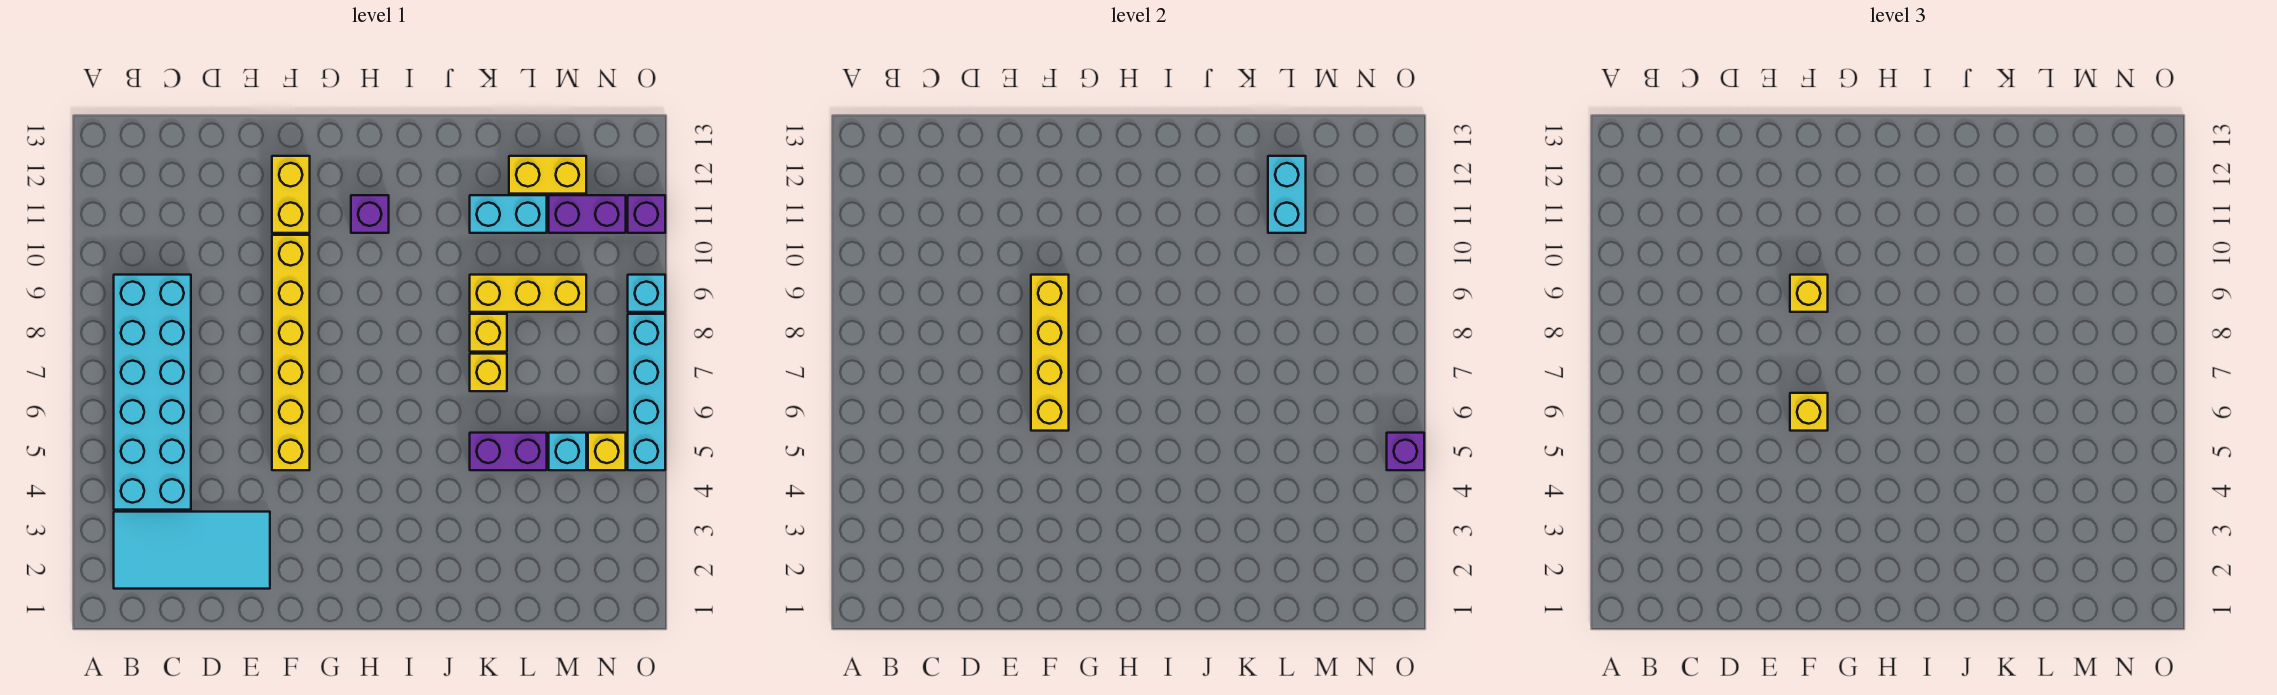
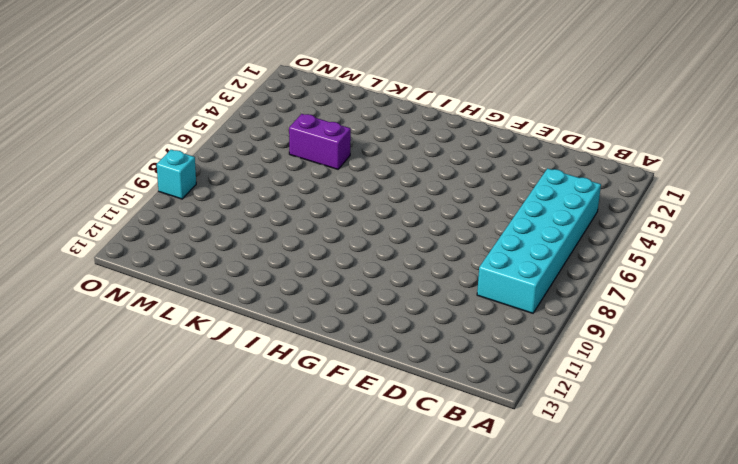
none -> cyan 2x4 tile [114,512,270,589]
none -> yellow 1x6 brick [272,235,310,470]
none -> yellow 1x2 brick [272,156,310,233]

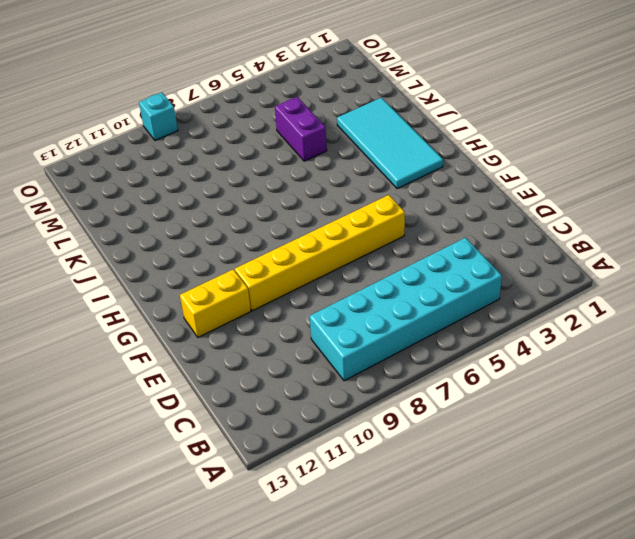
cyan 2x4 tile [337,98,443,189] -> cyan 2x4 tile moved to [114,512,270,589]
none -> purple 1x1 brick [351,195,389,233]
none -> yellow 1x1 brick [470,354,507,391]
none -> yellow 1x1 brick [470,314,507,352]

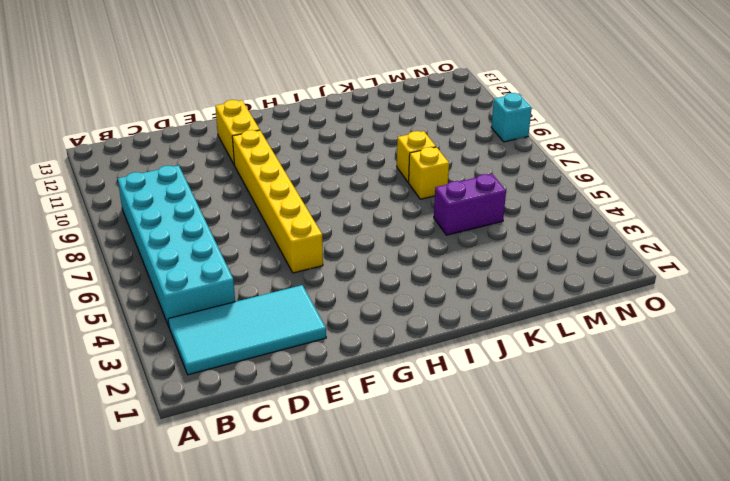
none -> purple 1x1 brick [351,195,389,233]
none -> yellow 1x3 brick [470,275,586,312]
none -> cyan 1x2 brick [470,195,547,233]

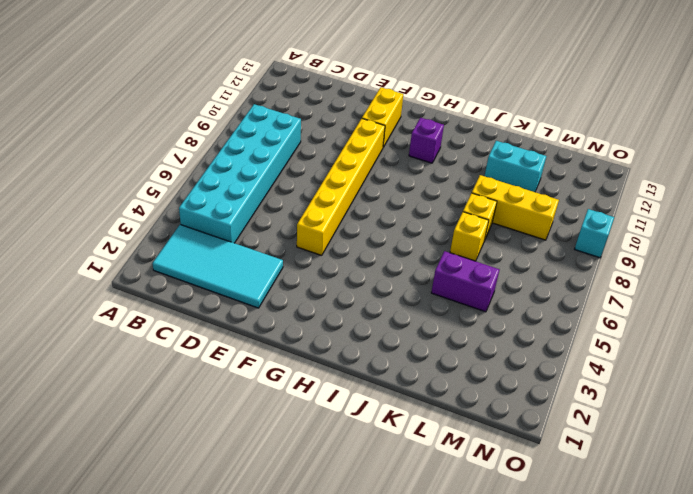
none -> yellow 1x2 brick [509,156,586,194]
none -> cyan 1x1 brick [549,433,586,470]
none -> purple 1x2 brick [549,195,626,233]

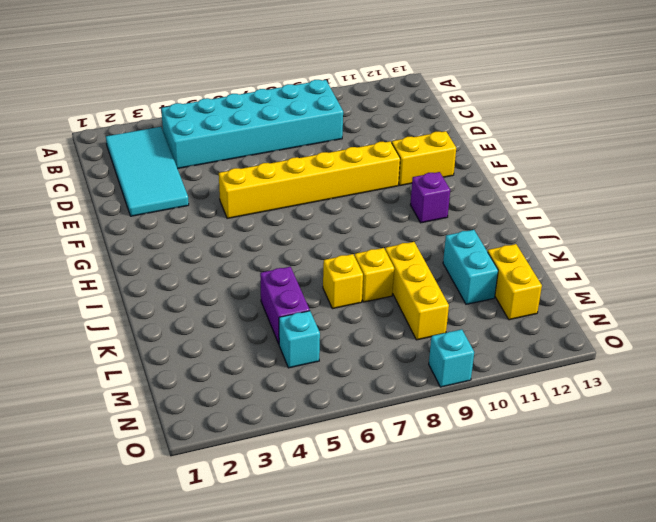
none -> purple 1x2 brick [549,195,626,233]
none -> yellow 1x1 brick [588,433,626,470]
none -> cyan 1x4 brick [628,314,665,470]

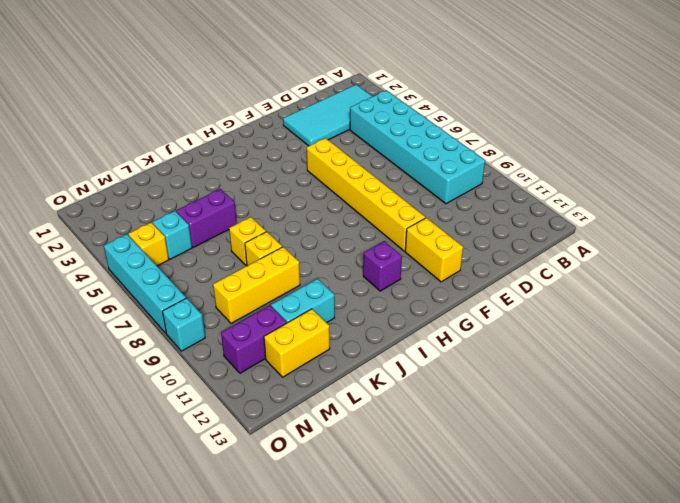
none -> purple 1x1 brick [628,195,665,233]
none -> yellow 1x4 brick [1031,275,1069,431]
none -> cyan 1x2 brick [1268,156,1306,233]

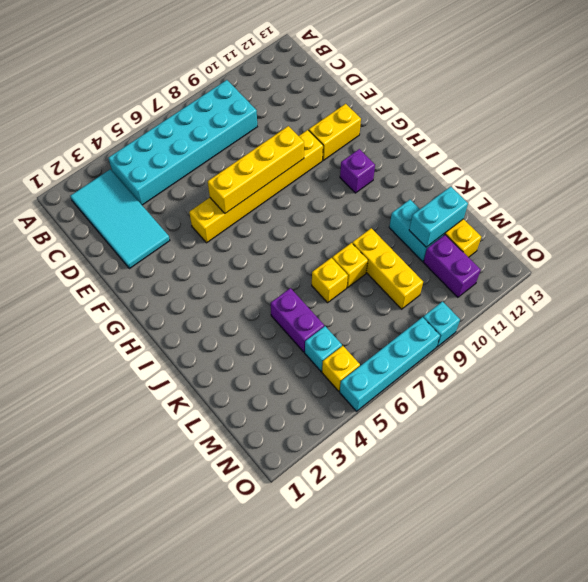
none -> purple 1x1 brick [628,195,665,233]
none -> purple 1x1 brick [1387,433,1424,470]
none -> yellow 1x1 brick [1790,393,1828,431]

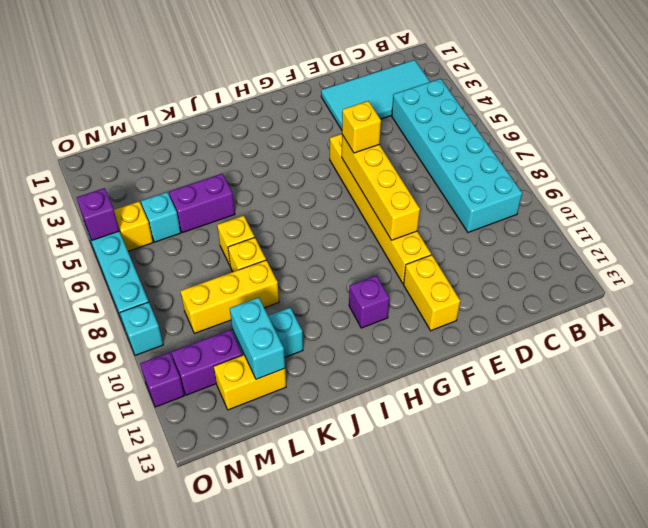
none -> yellow 1x1 brick [1790,275,1828,312]

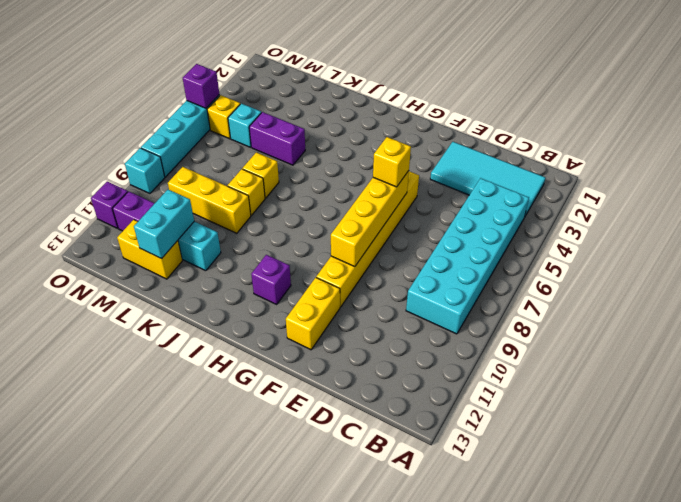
none -> yellow 1x1 brick [1790,275,1828,312]

